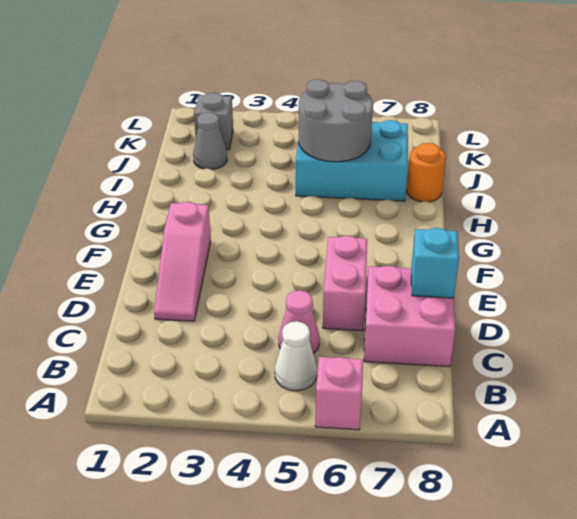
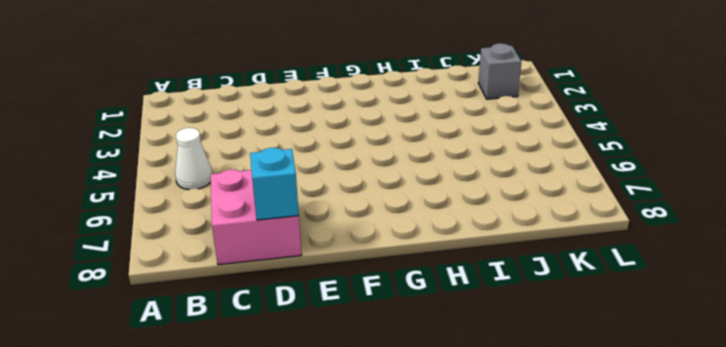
none -> pink 1x1 brick [315,357,363,430]
none -> pink 1x1 cone [278,290,320,354]
none -> pink 1x3 slope [154,202,211,321]

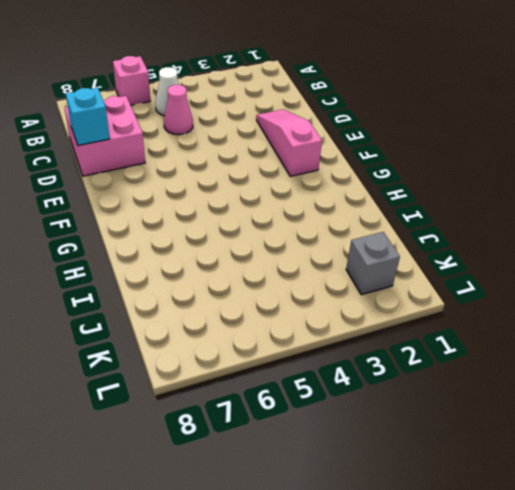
none -> pink 1x2 brick [323,236,367,331]
none -> cyan 2x3 brick [296,120,408,201]
none -> orange 1x1 round brick [407,143,446,202]

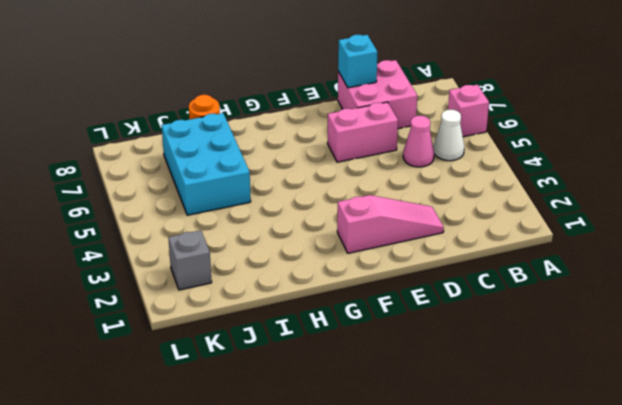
none -> grey 1x1 cone [193,112,227,170]
none -> grey 2x2 round brick [299,79,373,162]

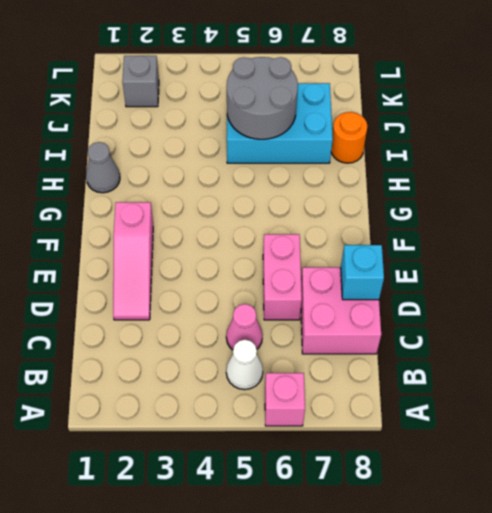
grey 1x1 cone [86,142,120,193] -> grey 1x1 cone moved to [193,112,227,170]

